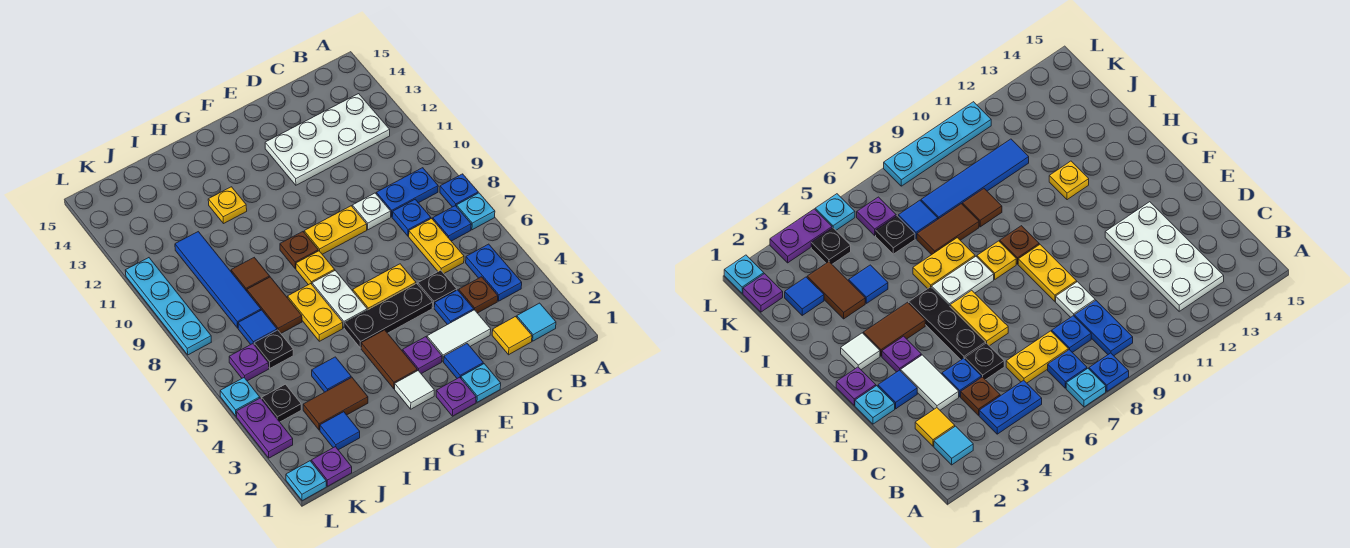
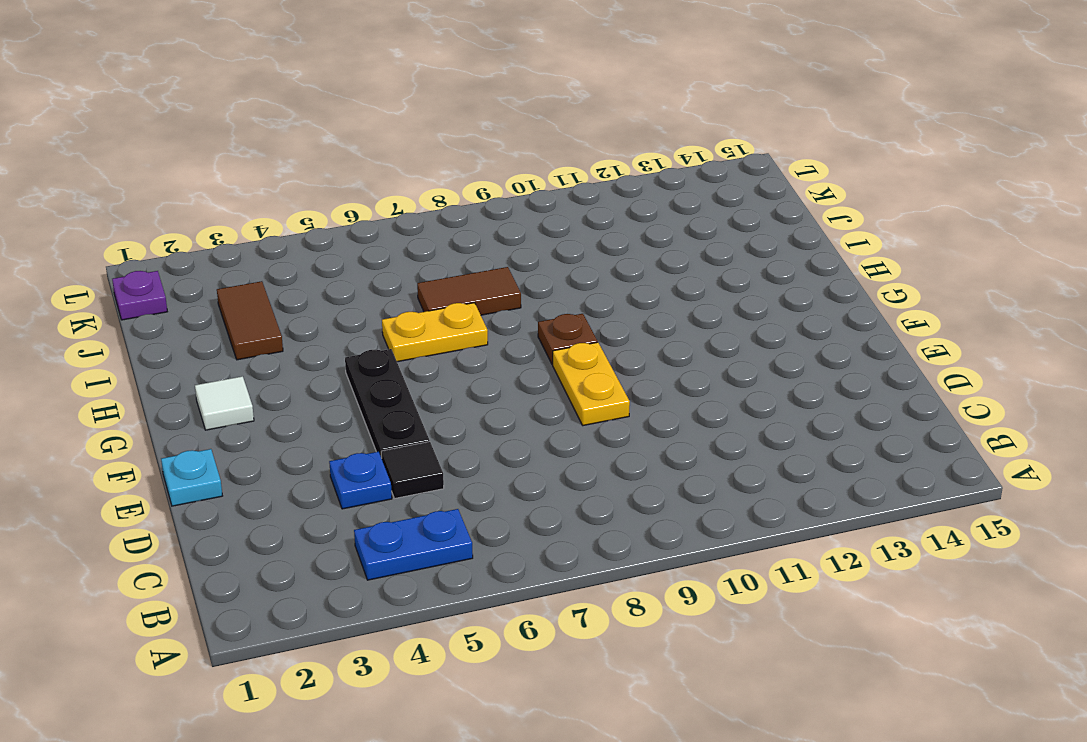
black 1x1 tile [381,442,444,498] -> black 1x1 plate [418,270,457,308]
none -> cyan 1x1 plate [457,193,495,230]
none -> blue 1x1 plate [440,174,478,207]
none -> cyan 1x1 tile [517,303,556,341]
none -> blue 1x1 plate [433,206,471,241]

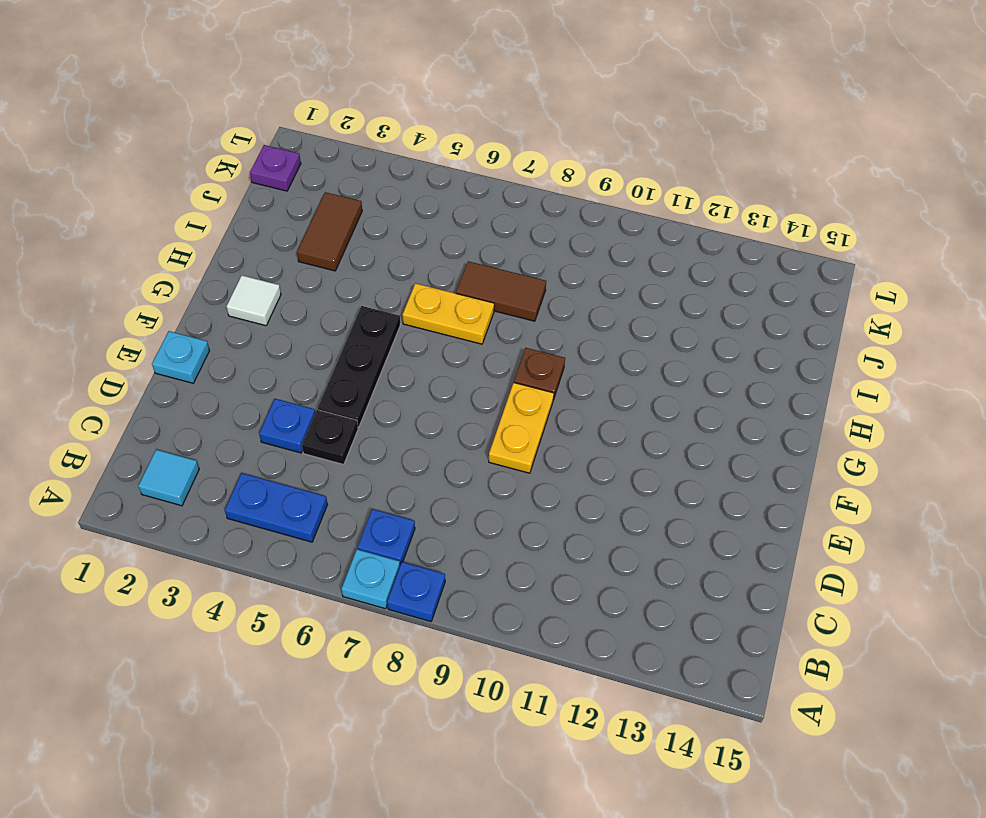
none -> blue 1x2 plate [376,168,438,217]
none -> white 2x4 plate [265,94,390,185]
none -> yellow 1x1 tile [492,317,532,355]
none -> brown 1x1 plate [459,277,498,313]

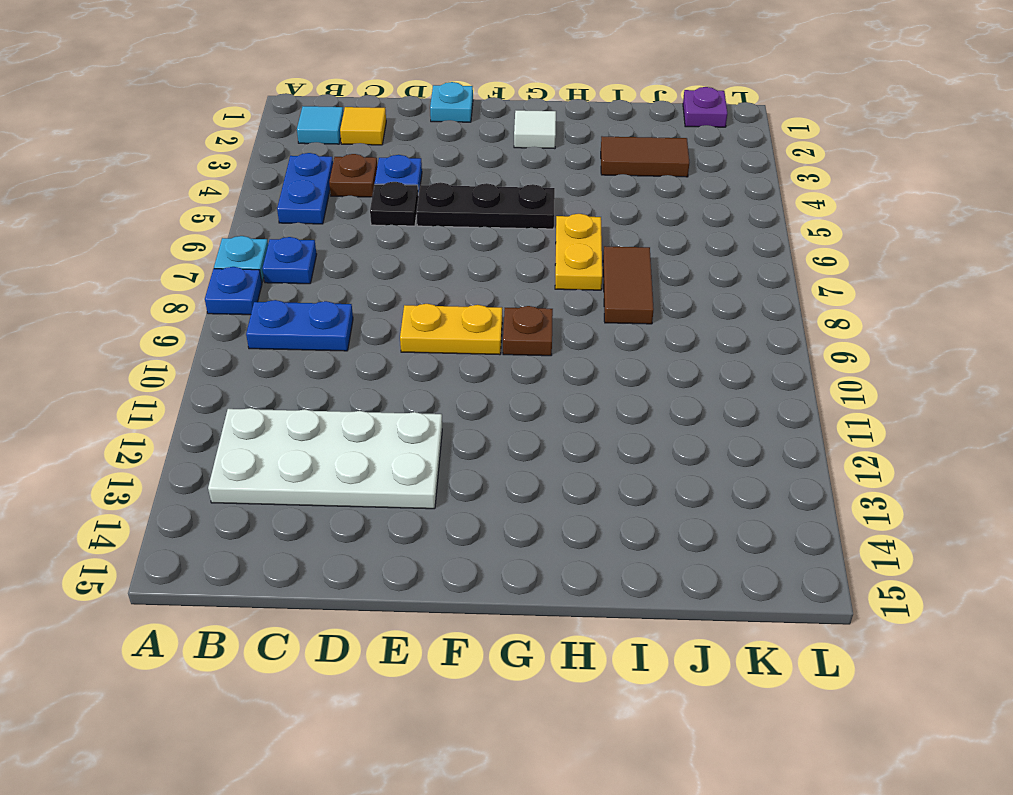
none -> yellow 1x2 plate [409,219,464,273]
none -> blue 1x1 plate [392,199,431,236]
none -> white 1x2 tile [427,310,491,361]
none -> white 1x1 plate [352,193,391,230]

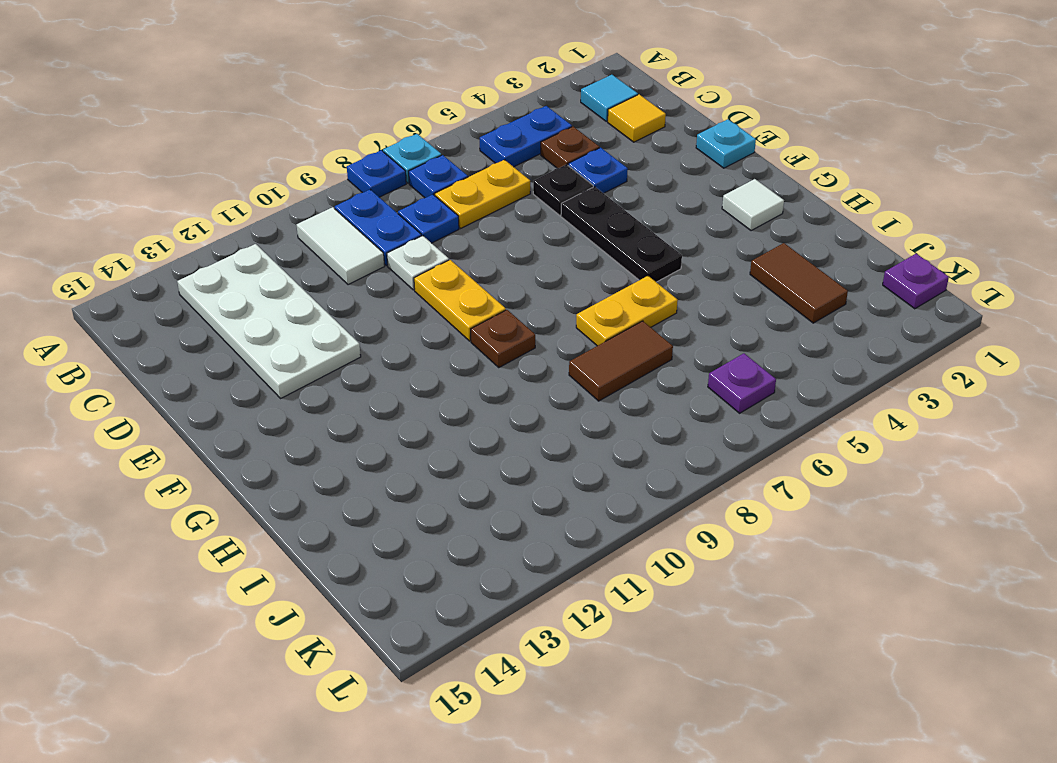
white 1x2 tile [297,207,385,285] -> white 1x2 tile moved to [427,310,491,361]
none -> blue 1x1 tile [444,344,483,378]
none -> yellow 1x2 plate [353,264,416,310]
none -> purple 1x1 plate [436,377,476,416]
none -> purple 1x1 plate [403,337,442,374]

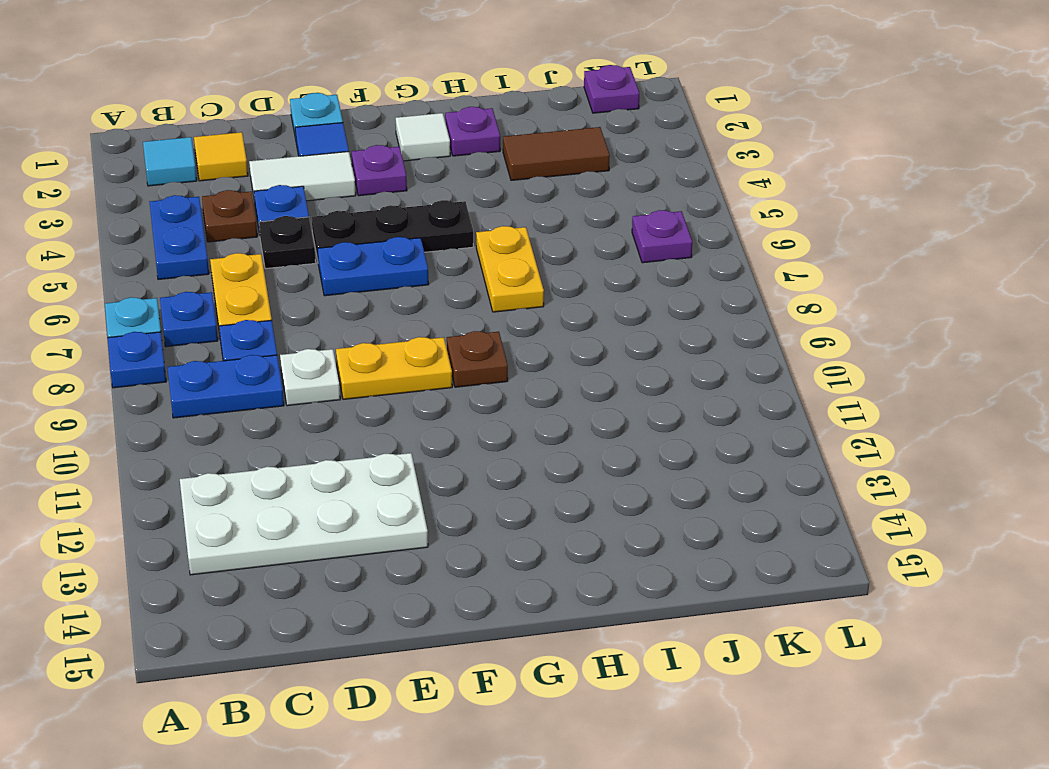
blue 1x2 plate [317,237,429,296] -> yellow 1x2 plate [353,264,416,310]
purple 1x1 plate [445,107,500,156] -> purple 1x1 plate moved to [436,377,476,416]
none -> brown 1x2 tile [361,330,417,389]
none -> white 1x2 plate [312,271,367,328]
none -> yellow 1x1 plate [296,251,335,285]
none -> yellow 1x1 plate [208,187,247,223]

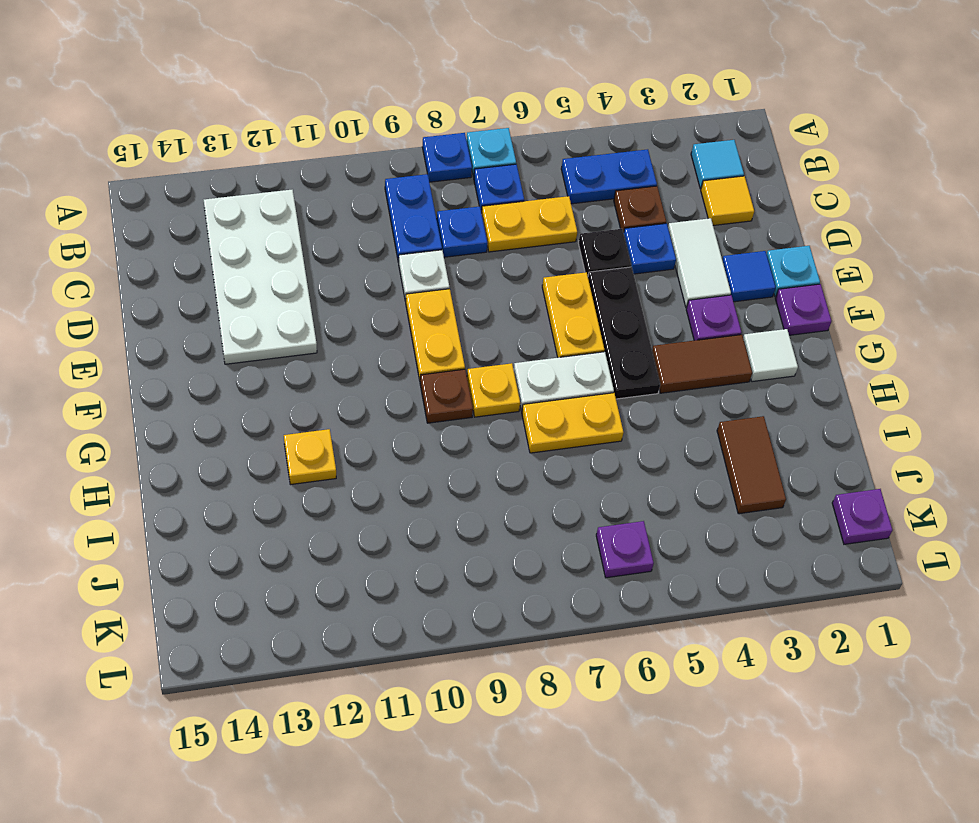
none -> blue 1x1 tile [312,357,351,392]
none -> brown 1x2 tile [247,277,302,333]
none -> brown 1x1 tile [231,258,270,291]
none -> blue 1x1 tile [320,412,360,450]

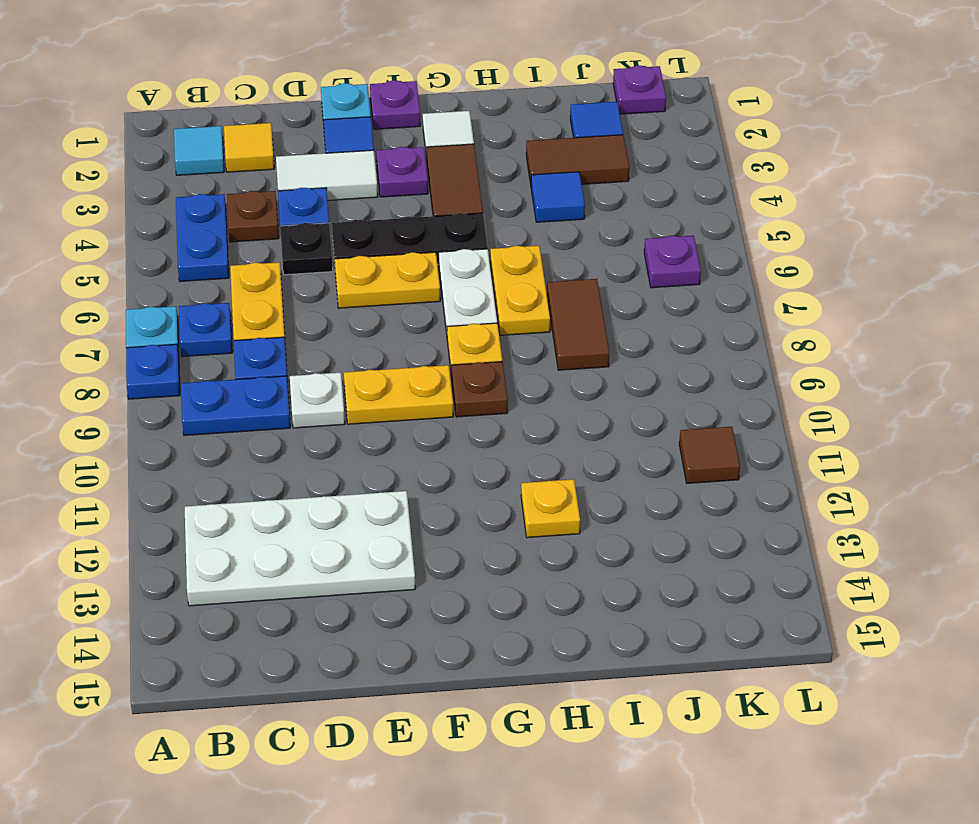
brown 1x1 tile [679,427,740,483] -> brown 1x1 tile moved to [231,258,270,291]
none -> black 1x1 plate [254,330,293,368]
none -> blue 1x1 tile [238,310,277,344]
none -> blue 1x4 tile [175,232,261,328]
none -> black 1x1 plate [262,384,301,422]

